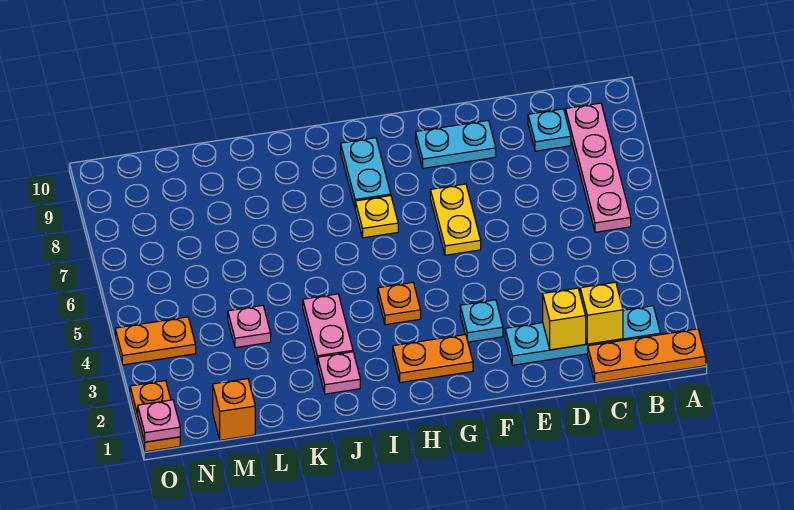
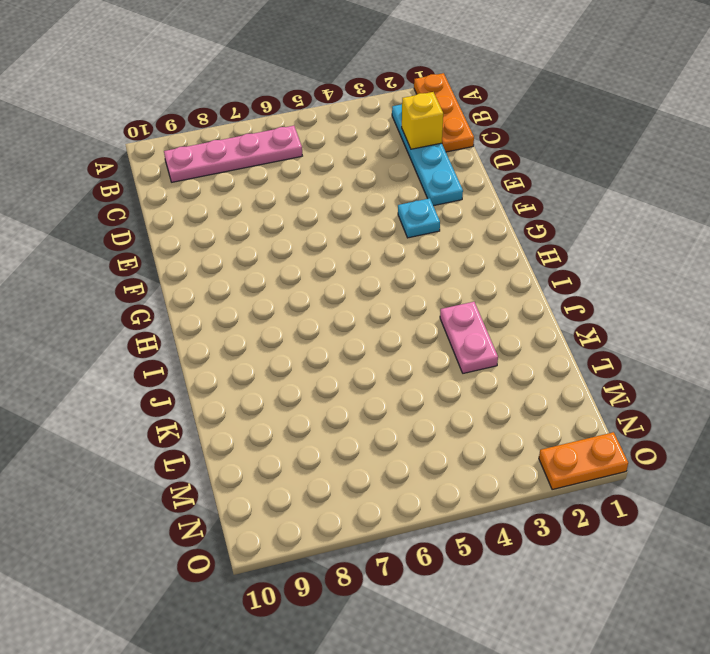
pink 1x2 plate [440,302,498,373] -> pink 1x2 plate turned to [303,294,353,365]
none -> cyan 1x1 plate [528,109,571,151]
none -> cyan 1x2 plate [416,120,496,168]
none -> yellow 1x2 plate [430,184,481,255]

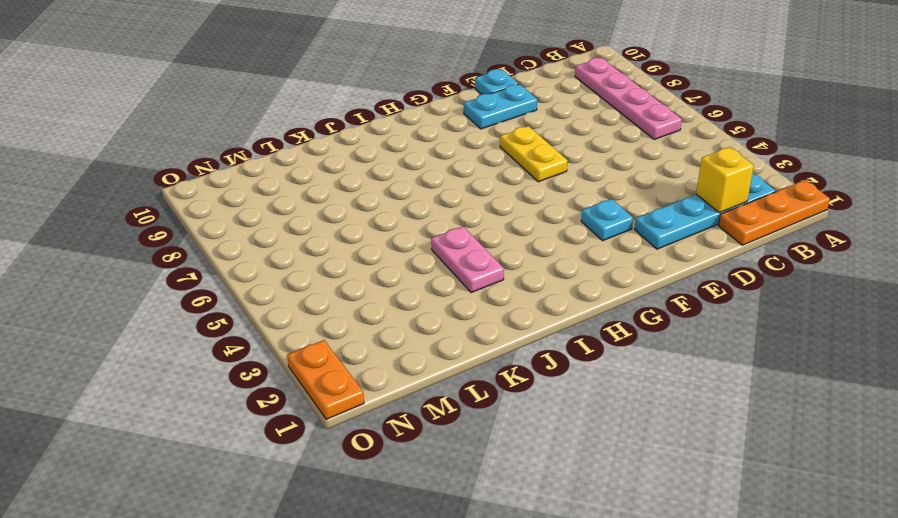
cyan 1x1 plate [475,69,519,94] -> cyan 1x1 plate moved to [528,109,571,151]
none -> orange 1x2 plate [393,334,473,383]
none -> orange 1x1 plate [378,282,421,325]
none -> yellow 1x1 plate [355,196,398,238]

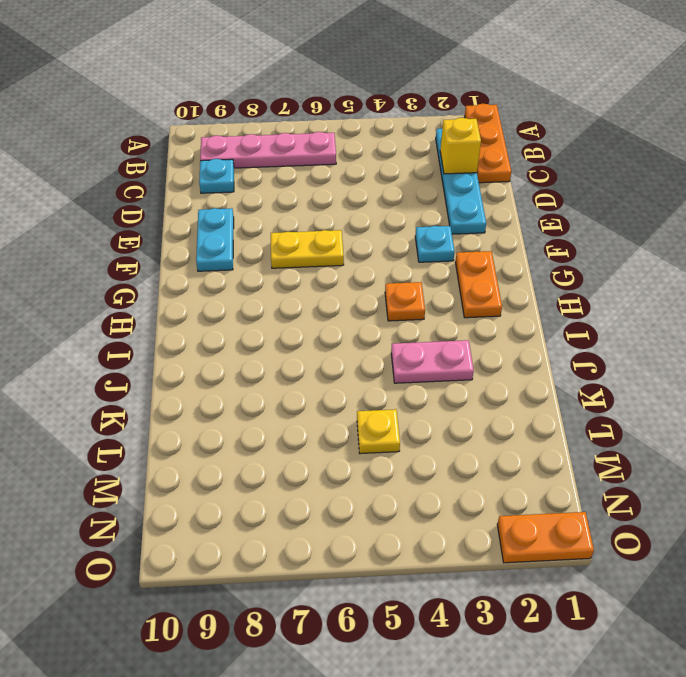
yellow 1x1 plate [357,409,400,454] -> yellow 1x1 plate moved to [355,196,398,238]
none -> cyan 1x2 plate [341,138,391,207]
none -> pink 1x1 plate [318,352,360,394]
none -> pink 1x1 plate [228,305,271,348]

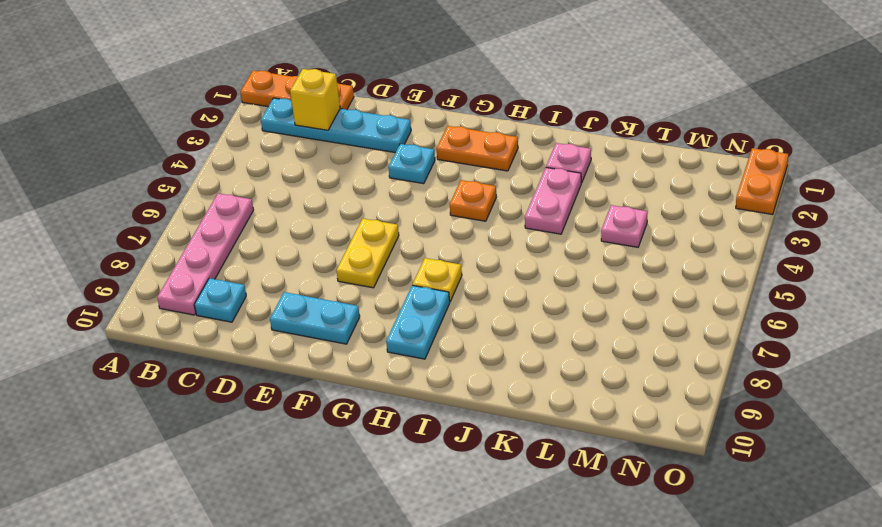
none -> orange 1x1 brick [213,379,255,440]
none -> orange 1x2 plate [115,317,196,365]
none -> yellow 1x1 brick [543,288,586,350]

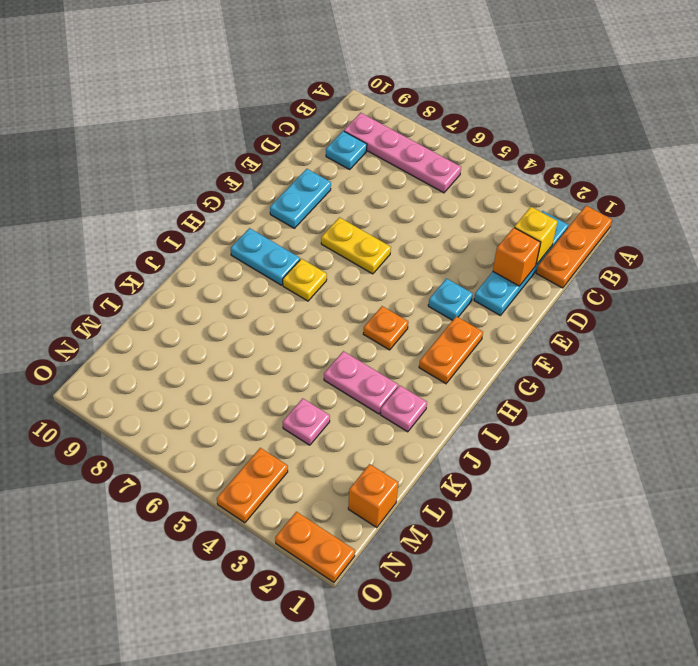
orange 1x1 brick [493,228,541,286] -> yellow 1x1 brick [543,288,586,350]
none -> pink 1x1 plate [138,400,180,442]

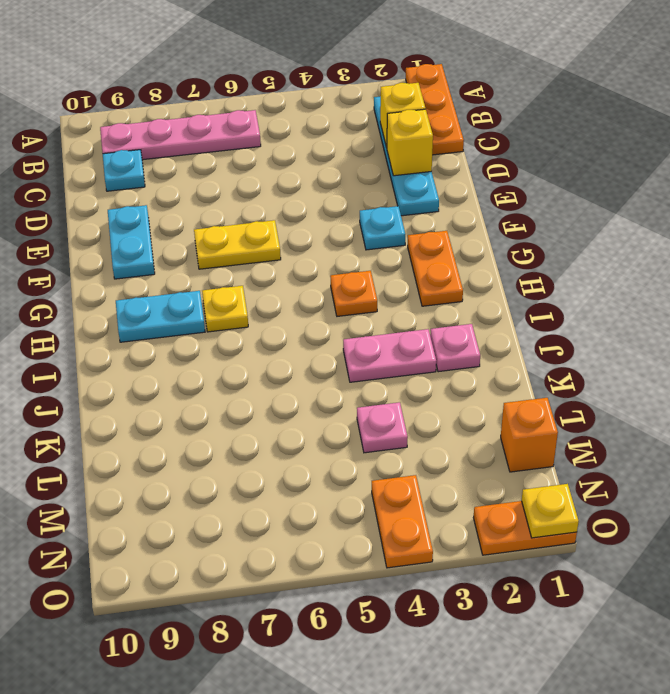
yellow 1x1 plate [522,484,579,538] -> pink 1x1 plate [138,400,180,442]

